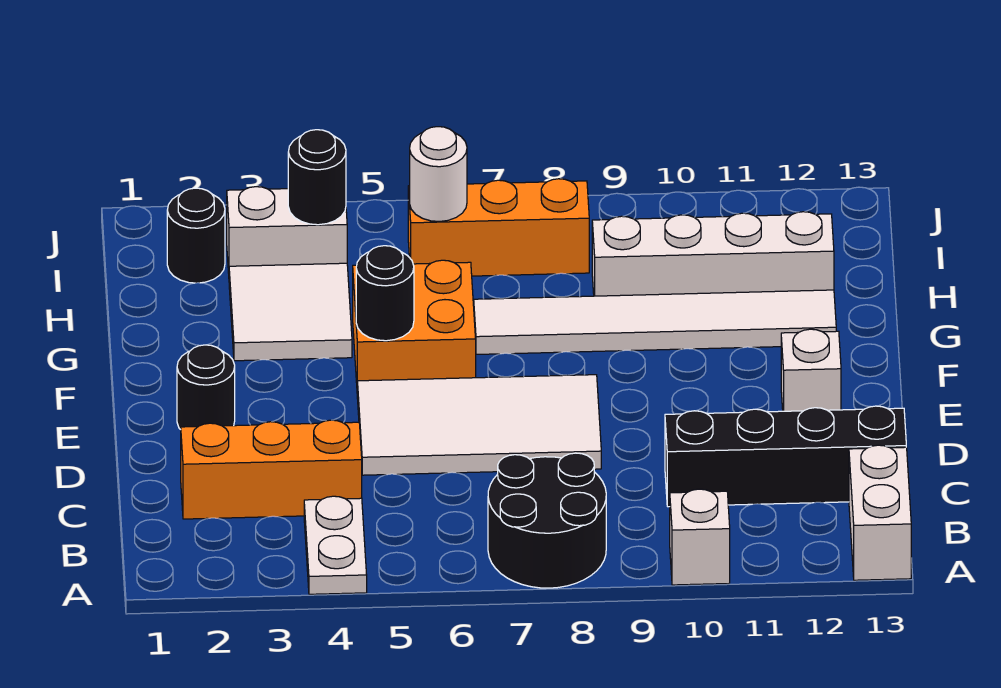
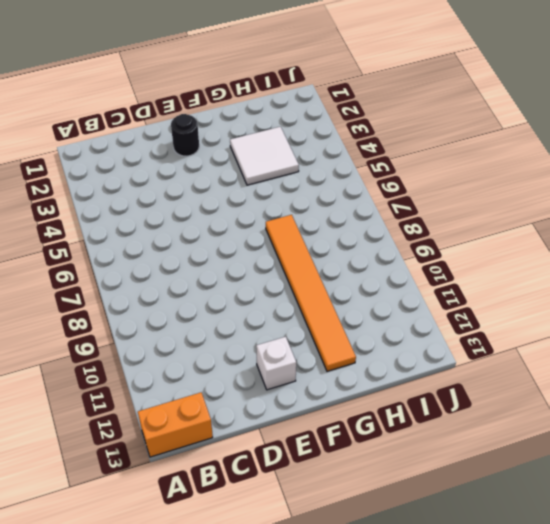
orange 1x2 brick [138,393,213,457] -> white 1x2 brick [849,445,911,580]
orange 1x6 tile [266,215,356,371] -> white 1x6 tile [474,290,836,354]
none -> white 1x2 plate [304,496,367,594]
none -> black 2x2 round brick [488,453,606,588]
none -> white 1x1 brick [670,489,730,585]

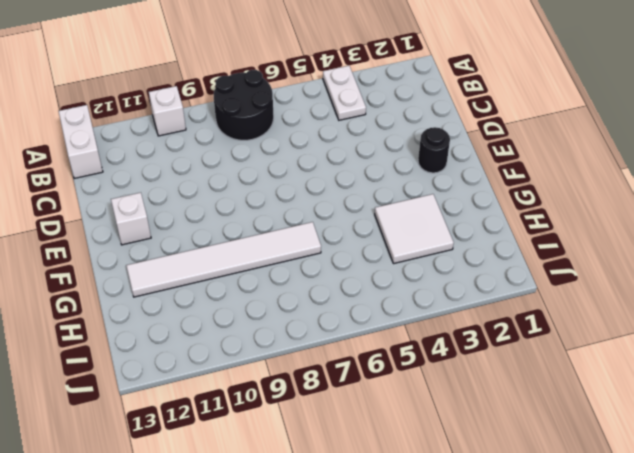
none -> orange 1x3 brick [181,420,362,519]
none -> black 1x4 brick [665,406,906,507]
none -> white 2x4 tile [357,375,601,475]

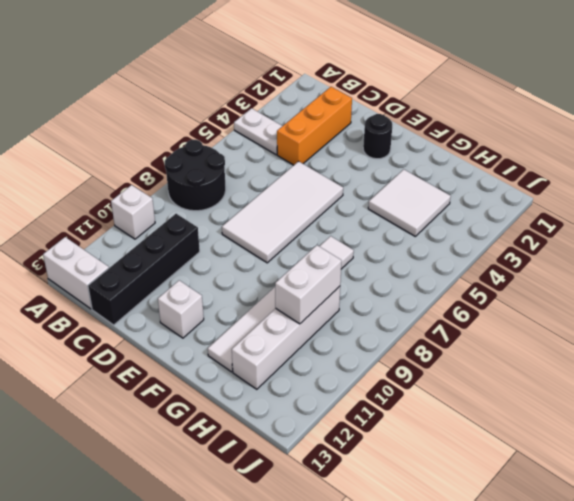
white 1x2 brick [275,245,341,324] -> white 1x2 brick moved to [227,187,347,273]
none -> orange 2x2 brick [353,260,476,383]
none -> black 1x1 round brick [167,188,225,283]
none -> orange 1x3 brick [408,179,589,276]

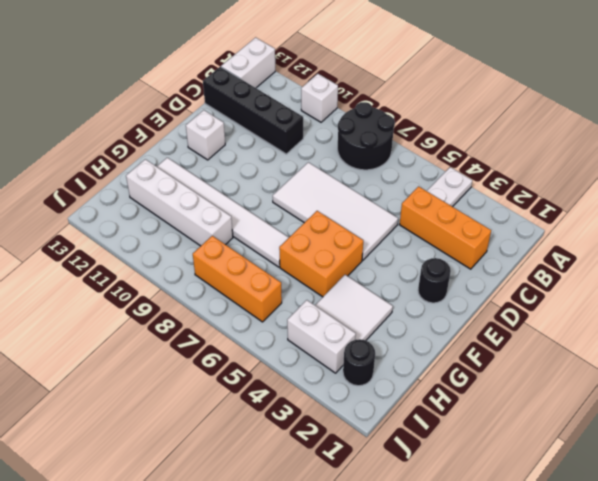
none -> black 1x1 round brick [356,246,414,341]
none -> black 1x1 round brick [288,130,346,225]
none -> white 1x1 round brick [410,127,467,222]

